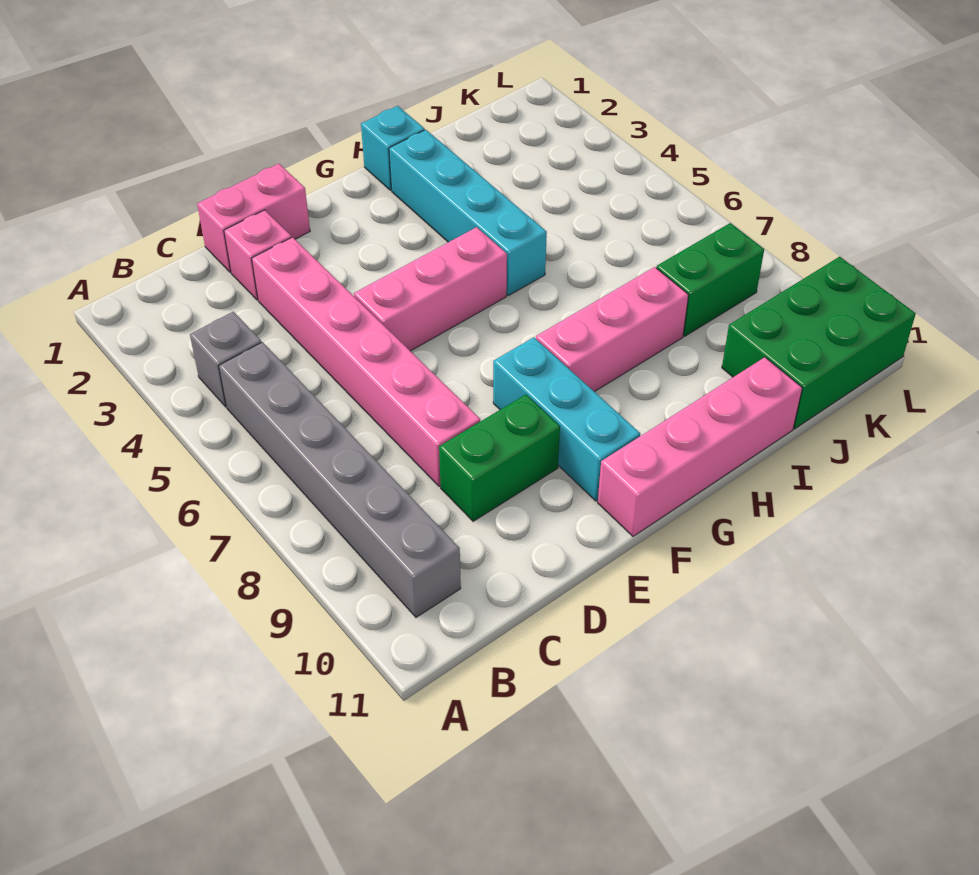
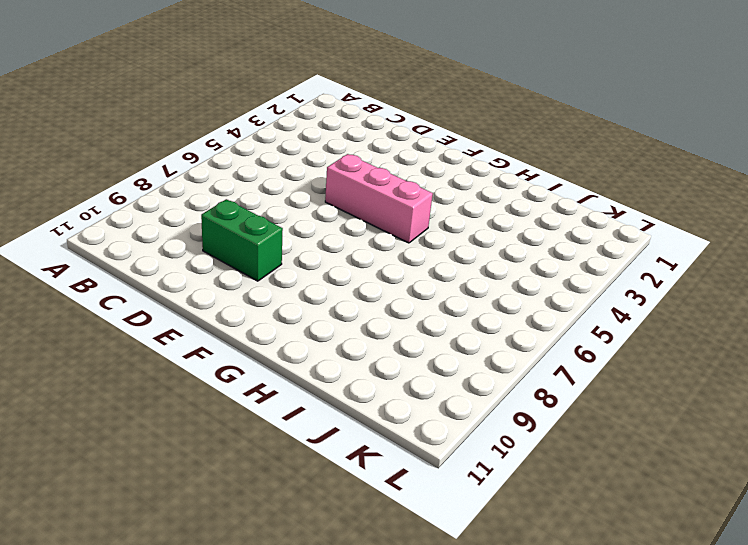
none -> grey 1x1 brick [190,312,261,407]
none -> grey 1x6 brick [219,342,461,617]
none -> pink 1x2 brick [197,164,310,272]

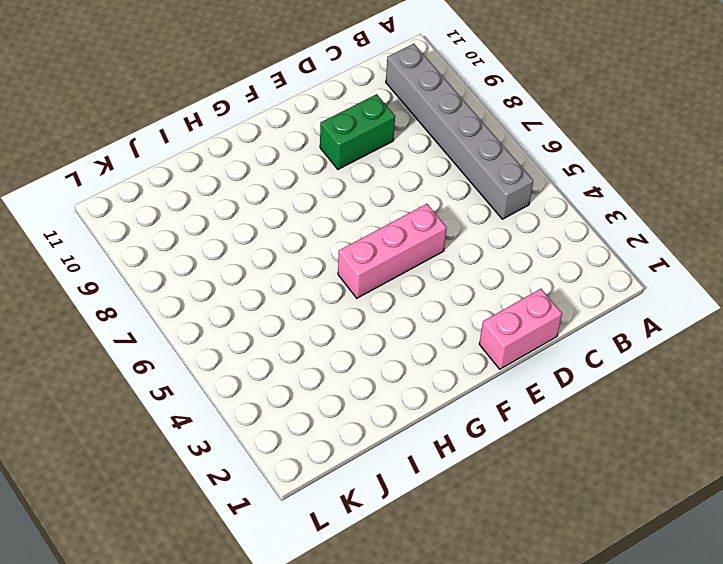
none -> grey 1x1 brick [190,312,261,407]
none -> pink 1x1 brick [224,210,292,300]
none -> pink 1x6 brick [252,237,480,486]

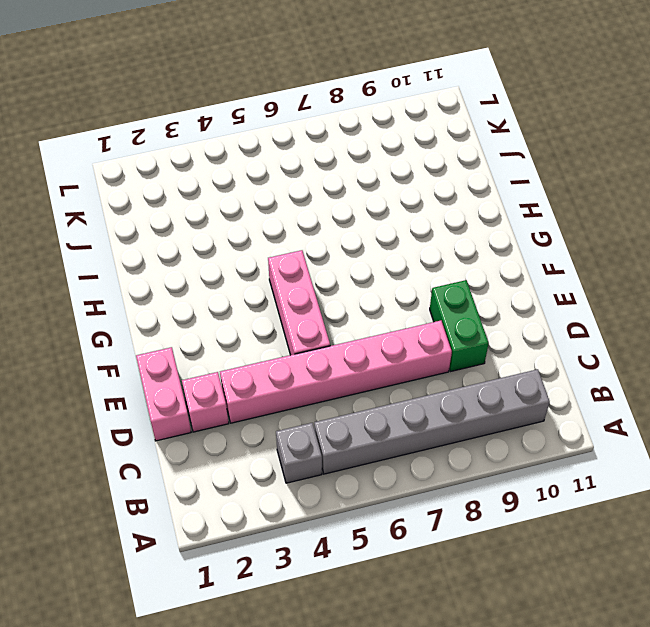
none -> cyan 1x3 brick [493,337,640,501]
none -> pink 1x4 brick [598,357,802,536]
none -> pink 1x3 brick [536,267,688,392]

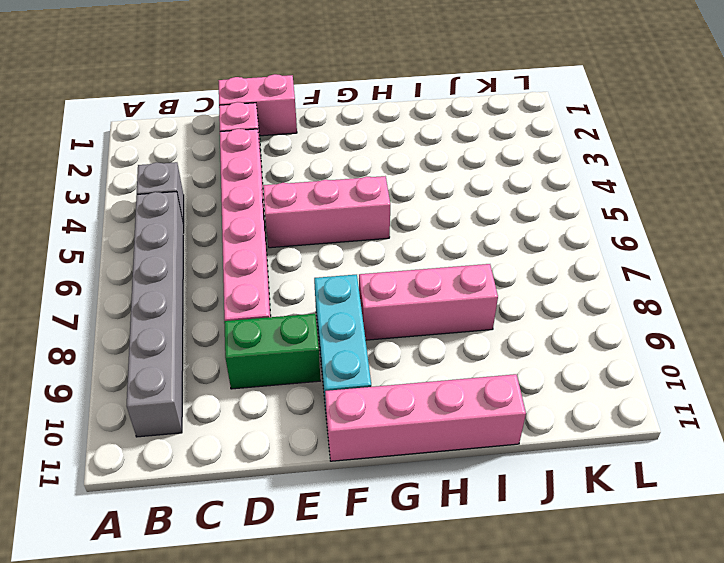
none -> cyan 1x1 brick [361,106,425,190]
none -> cyan 1x4 brick [389,130,547,296]
none -> green 1x2 brick [656,223,764,336]

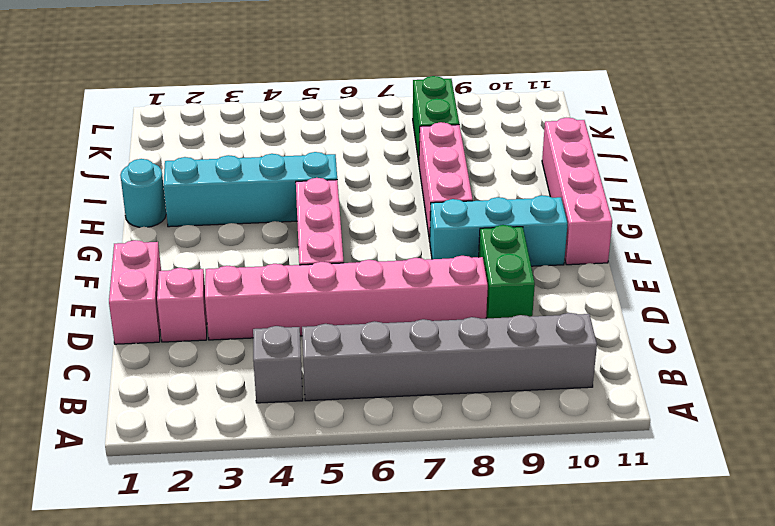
cyan 1x1 round brick [120,159,166,227] -> cyan 1x1 brick [361,106,425,190]
none -> green 2x3 brick [722,257,916,429]

